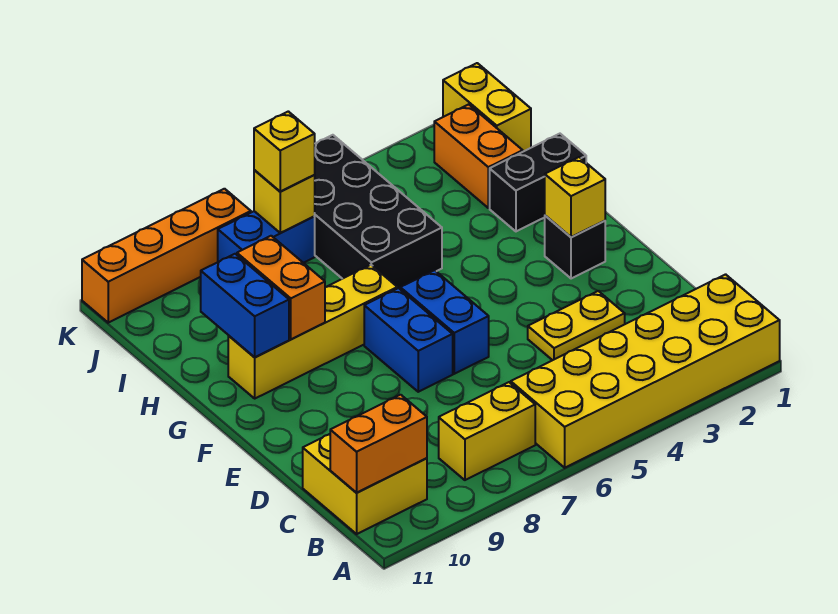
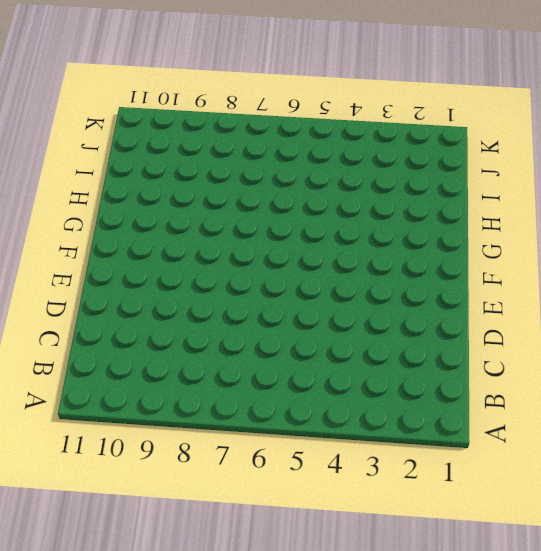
none -> yellow 2x6 brick [511,274,780,468]
none -> yellow 1x2 brick [439,382,535,480]
none -> yellow 2x2 brick [303,434,427,534]

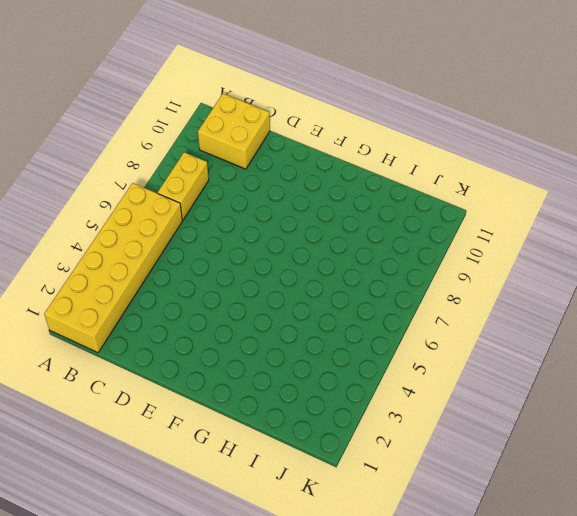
none -> yellow 1x2 plate [528,291,625,360]
none -> blue 1x2 brick [400,270,489,374]
none -> blue 1x2 brick [364,288,453,392]

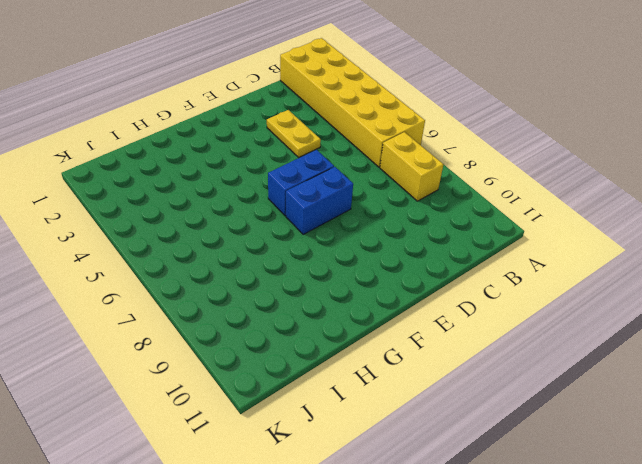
none -> yellow 2x2 brick [303,434,427,534]
none -> black 1x1 brick [545,216,605,279]
none -> yellow 1x4 brick [228,265,397,398]

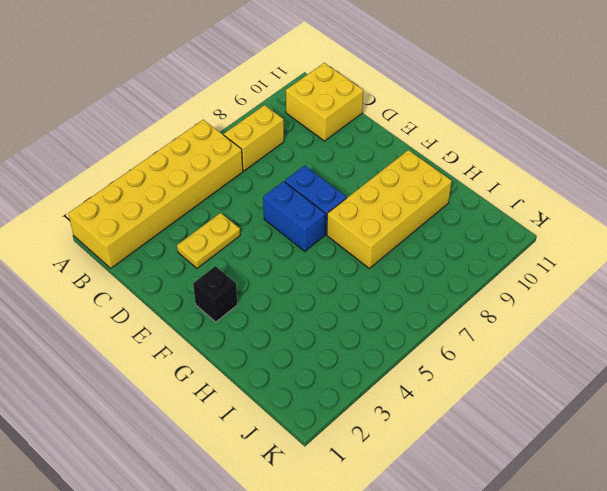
yellow 2x4 brick [327,150,452,268] -> yellow 1x4 brick [228,265,397,398]
none -> black 1x2 brick [490,134,586,231]
none -> black 2x4 brick [314,135,442,289]
none -> orange 1x2 brick [434,104,523,208]

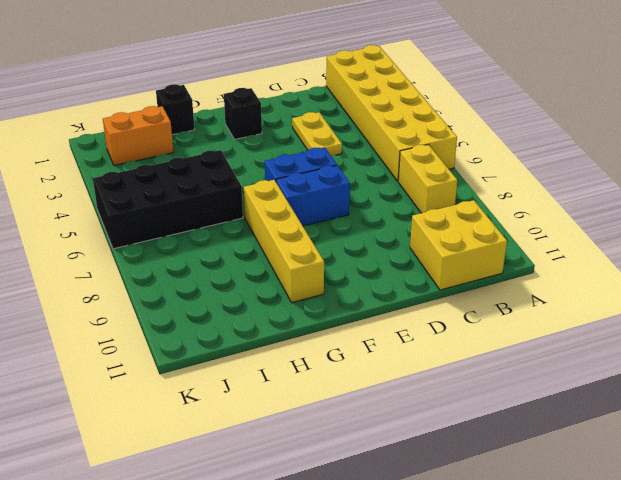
black 1x1 brick [156,84,195,135] -> black 1x2 brick [490,134,586,231]
none -> yellow 1x2 brick [443,63,531,152]
none -> blue 1x2 brick [218,211,315,263]
none -> orange 1x4 brick [82,189,251,323]

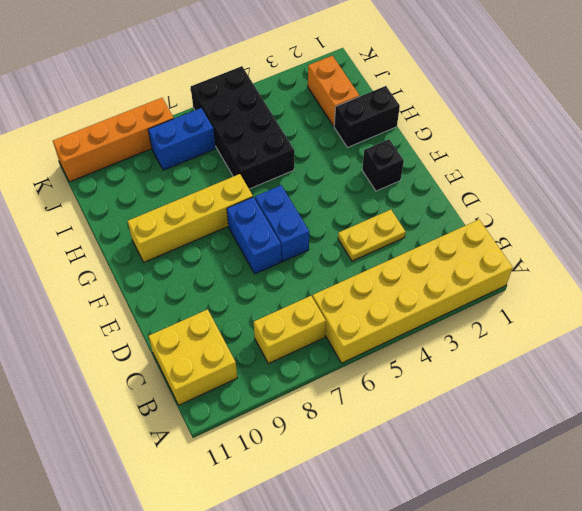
none -> yellow 1x2 brick [443,63,531,152]
none -> orange 1x2 brick [330,395,427,493]
none -> yellow 1x1 brick [545,157,605,237]

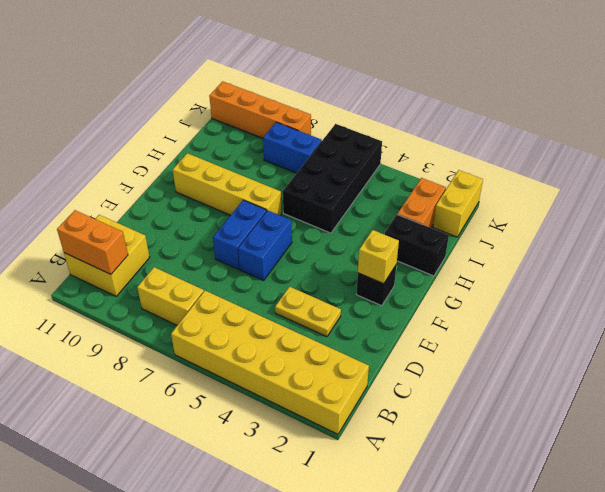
none -> orange 1x2 brick [237,236,325,339]
none -> blue 1x2 brick [201,254,289,357]
none -> yellow 1x1 brick [254,170,315,233]

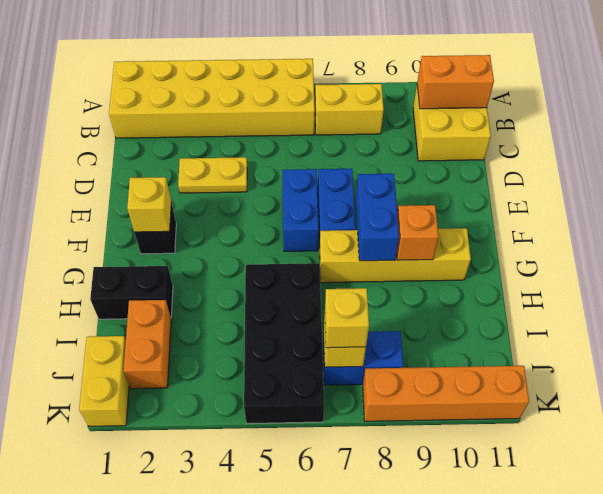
blue 1x2 brick [356,174,399,261] -> blue 1x2 brick moved to [201,254,289,357]
orange 1x1 brick [397,205,439,260] -> orange 1x2 brick [237,236,325,339]

